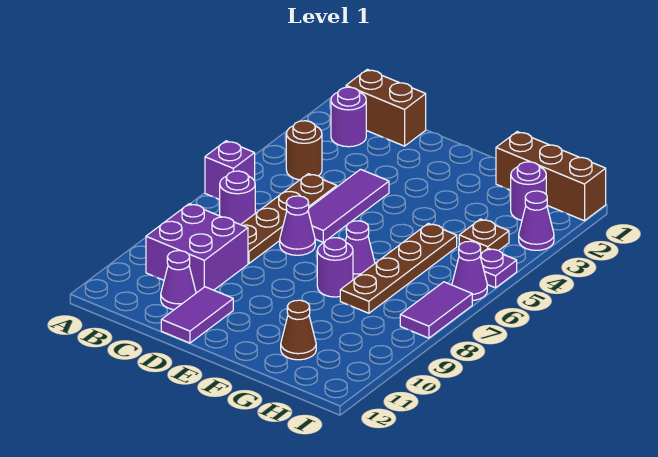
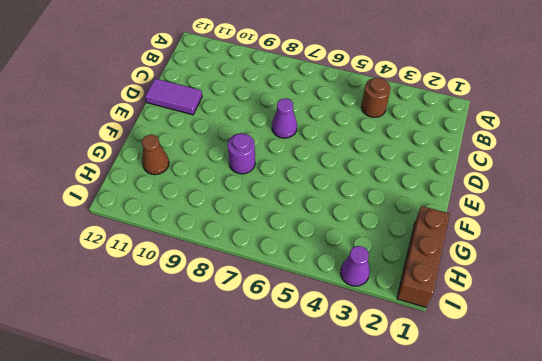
none -> purple 1x1 brick [205,141,255,200]
none -> brown 1x2 brick [346,69,426,146]
none -> purple 1x1 round brick [331,87,366,147]

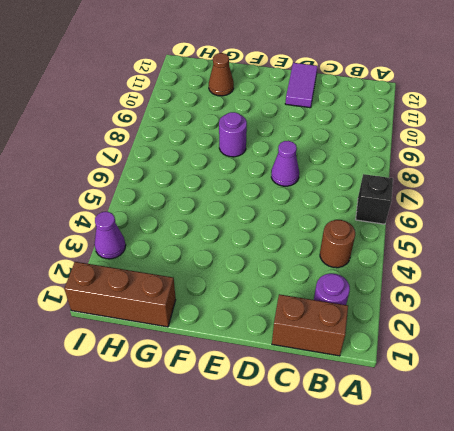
black 1x1 brick [356,174,393,224] -> purple 1x1 brick [205,141,255,200]
none -> purple 1x1 round brick [220,171,255,225]
none -> purple 2x2 brick [146,204,248,293]
none -> brown 1x4 plate [241,174,337,264]

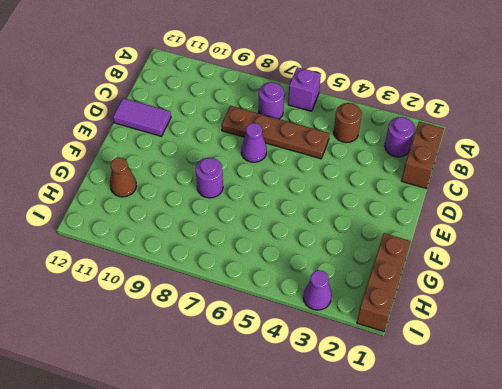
none -> purple 2x2 brick [146,204,248,293]
none -> purple 1x1 cone [161,251,196,310]
none -> purple 1x3 tile [308,169,389,242]

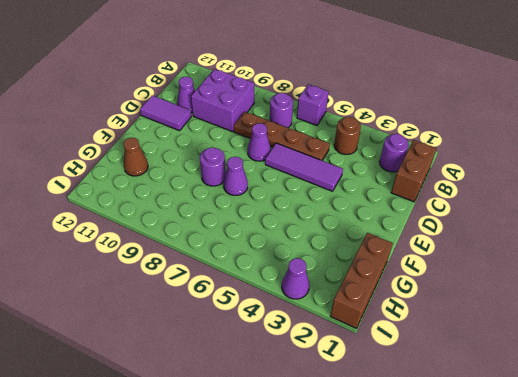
none -> brown 1x4 plate [340,223,457,313]
none -> purple 1x1 round brick [511,162,546,220]
none -> brown 1x1 plate [459,219,509,253]

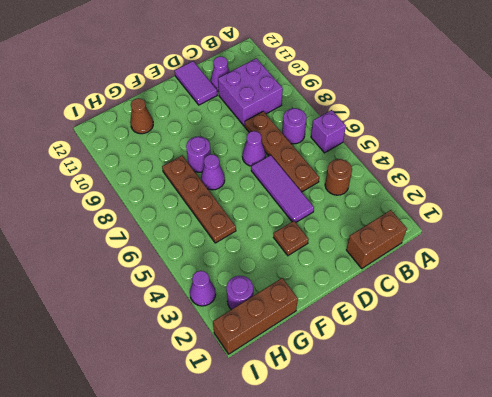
brown 1x1 plate [274,221,309,255] -> brown 1x1 plate moved to [459,219,509,253]
none -> purple 1x1 round brick [331,87,366,147]
none -> purple 1x1 plate [480,248,517,288]
none -> purple 1x1 cone [452,241,487,301]

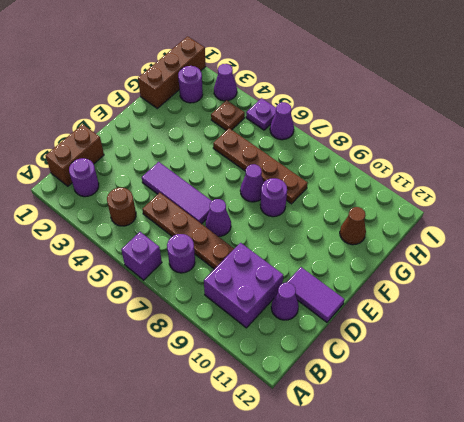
none -> purple 1x2 tile [400,282,472,338]

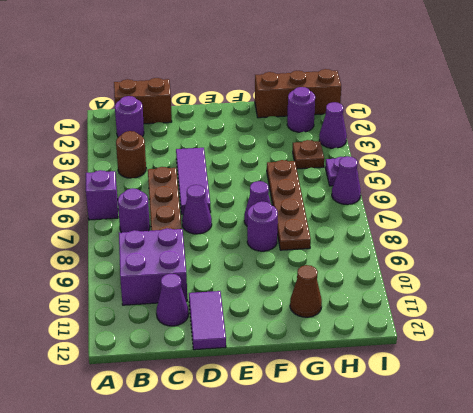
none -> purple 1x2 tile [400,282,472,338]

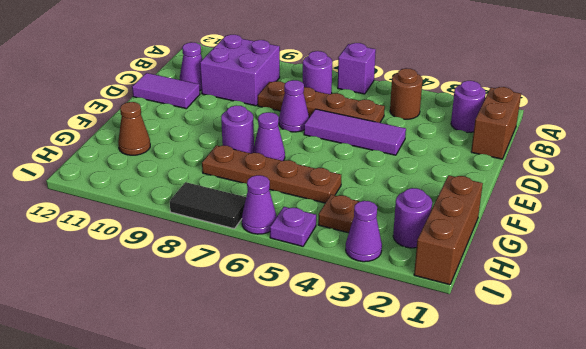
black 1x2 tile [170,182,246,229] -> purple 1x2 tile [400,282,472,338]

